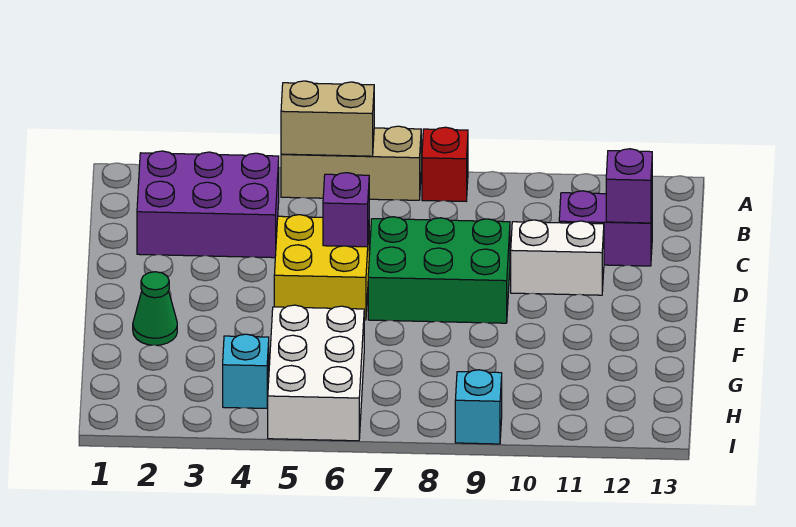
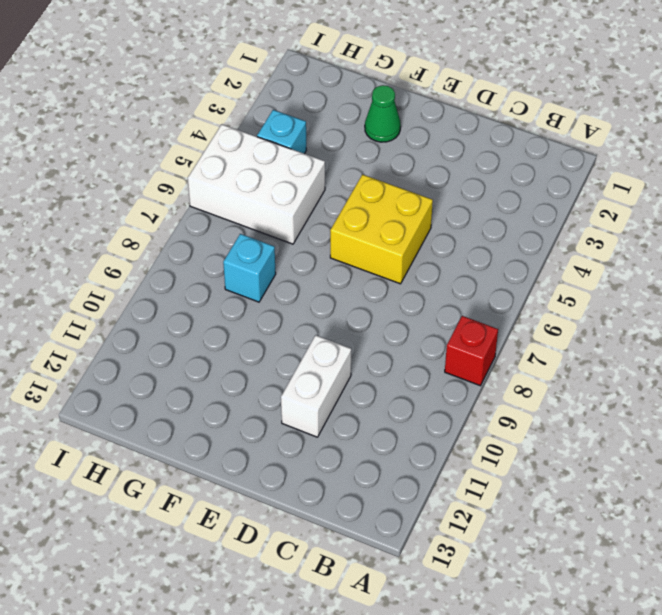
cyan 1x1 brick [223,234,276,302] -> cyan 1x1 brick moved to [455,370,502,444]
none -> tan 1x3 brick [281,126,421,200]
none -> purple 2x3 brick [137,151,279,258]
none -> purple 1x2 brick [559,191,652,266]

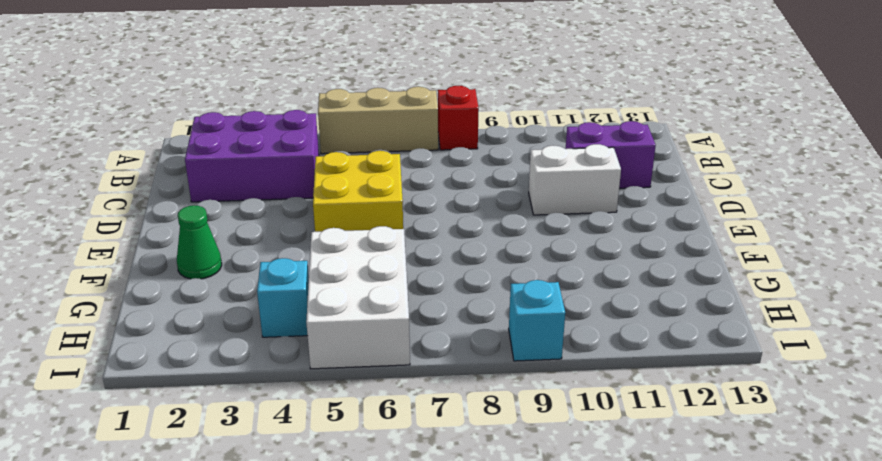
none -> green 2x3 brick [368,217,510,323]
none -> tan 1x2 brick [281,81,374,156]
none -> purple 1x1 brick [606,149,652,223]

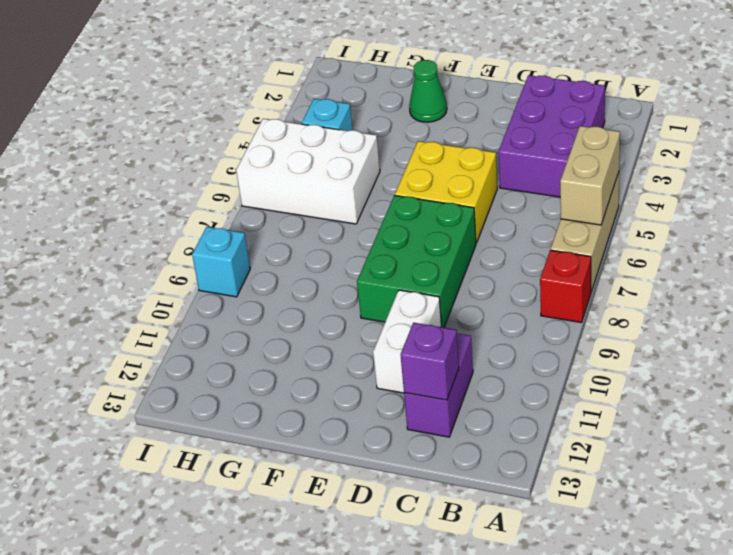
none -> purple 1x1 brick [323,173,369,247]

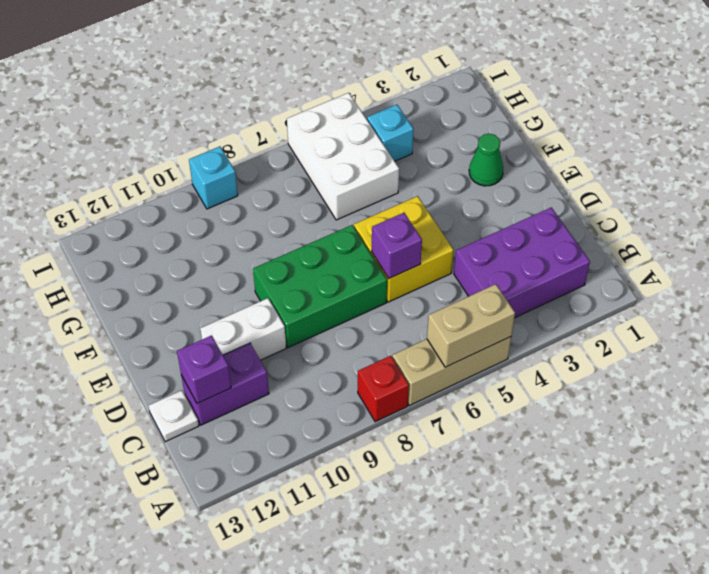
white 1x1 plate [148,390,199,442] -> none

